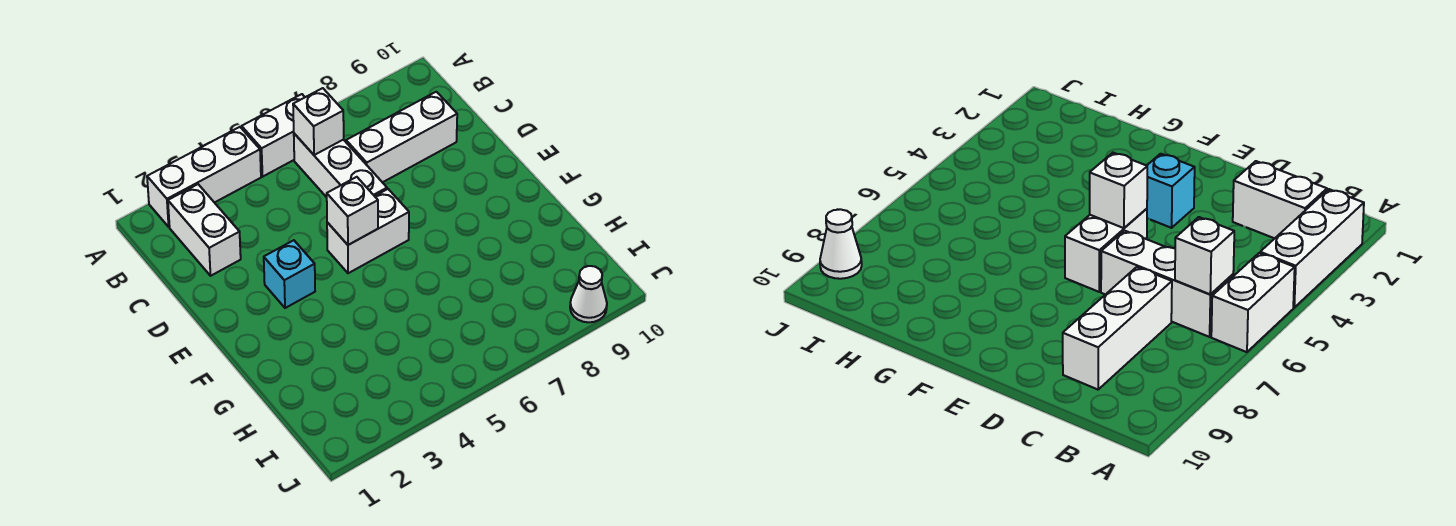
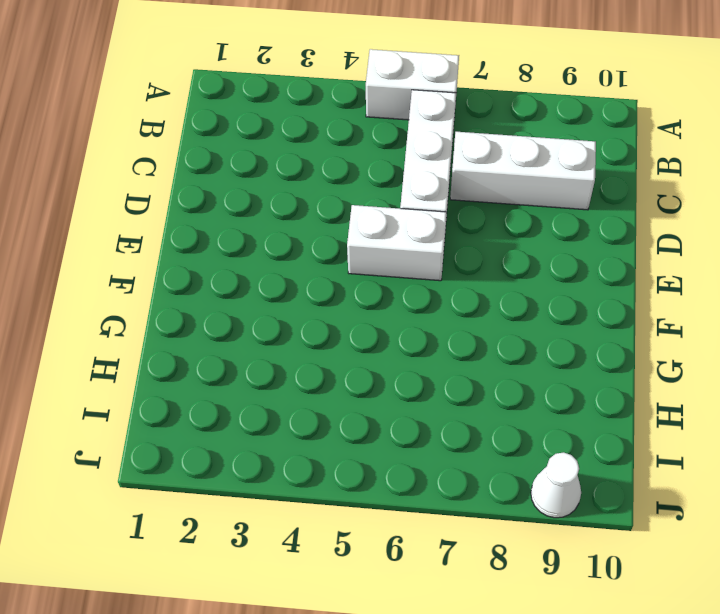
none -> white 1x3 brick [147,127,261,227]
none -> white 1x2 brick [168,184,241,276]

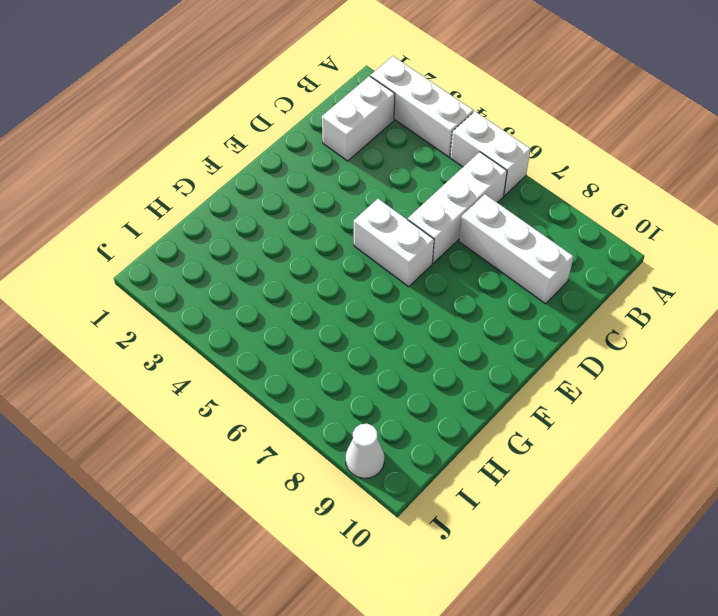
none -> cyan 1x1 brick [264,240,315,308]
none -> white 1x1 brick [293,88,344,155]

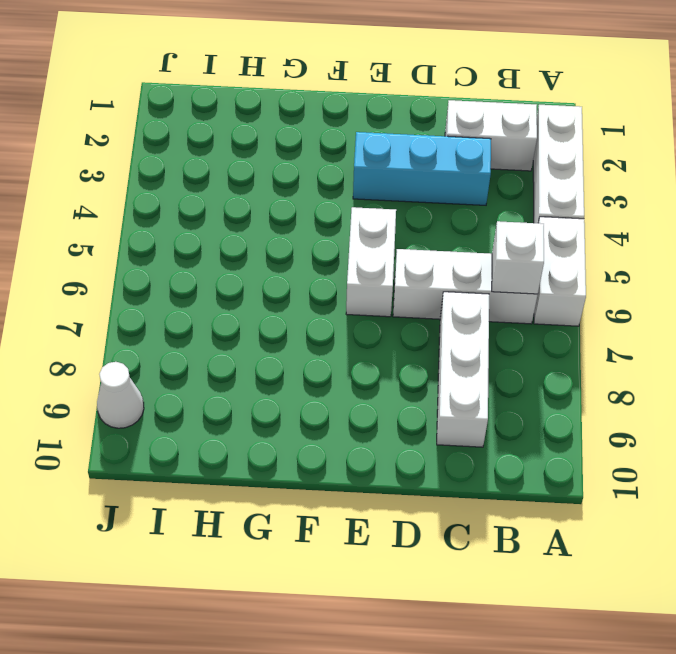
cyan 1x3 brick [353,132,491,205] -> cyan 1x1 brick [264,240,315,308]
none -> white 1x1 brick [327,177,378,245]

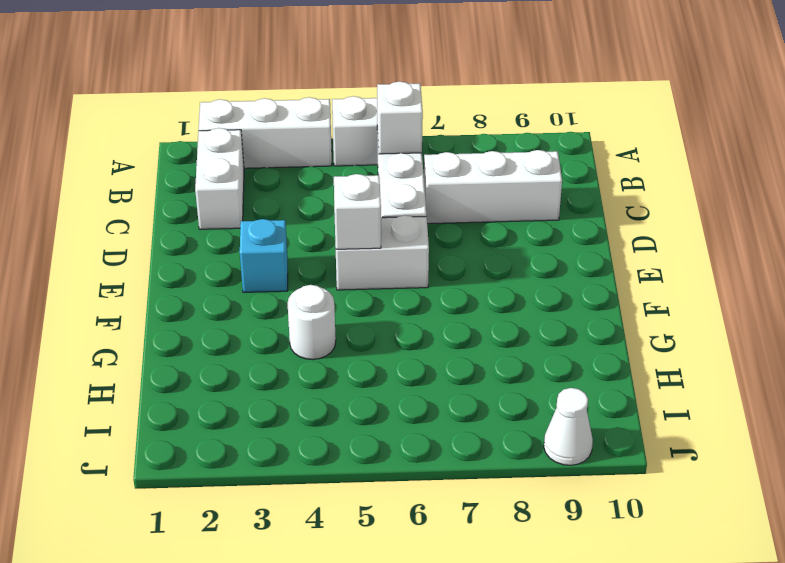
white 1x1 round brick [288,285,336,359] -> none

